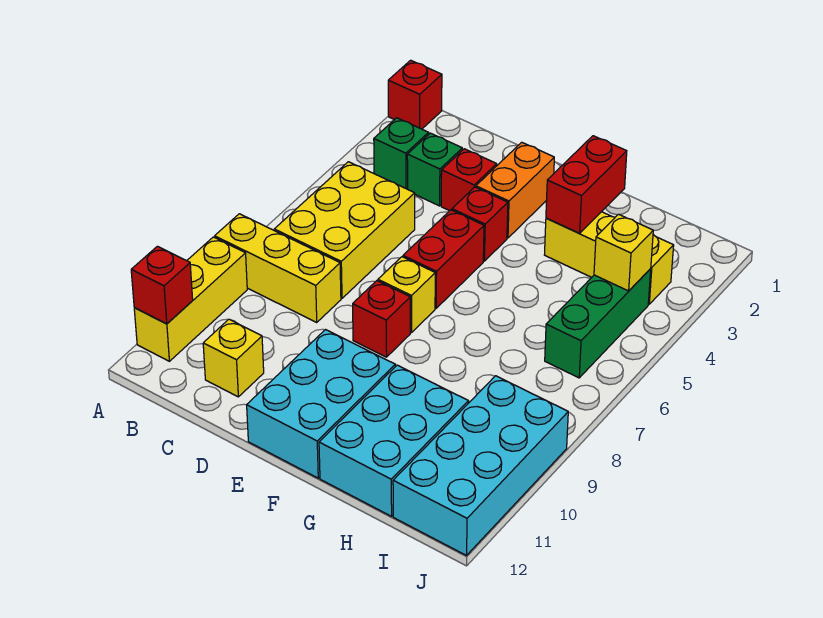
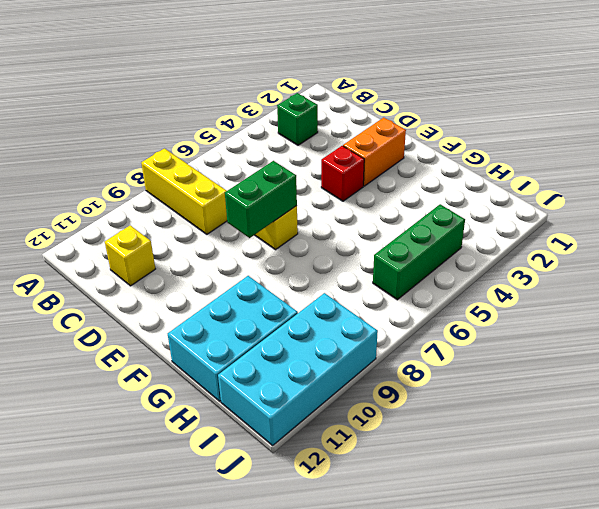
green 1x2 brick [225,161,297,238] -> none
none -> red 1x1 brick [388,60,442,129]
none -> yellow 1x3 brick [134,237,247,361]
none -> yellow 2x3 brick [274,162,415,298]

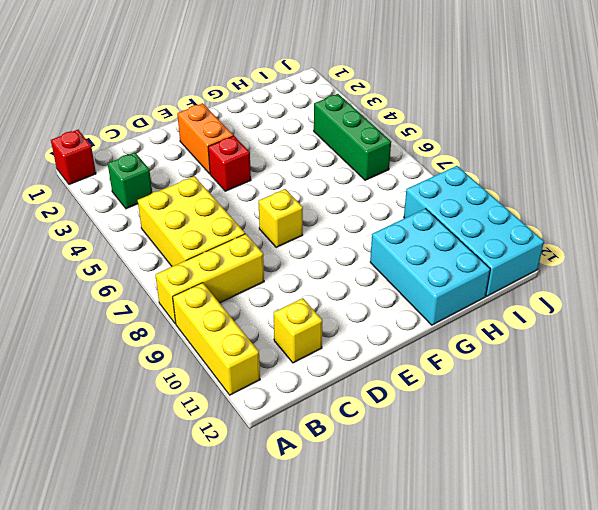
none -> green 1x1 brick [407,133,462,206]
none -> red 1x1 brick [441,149,497,211]
none -> red 1x2 brick [403,210,484,308]

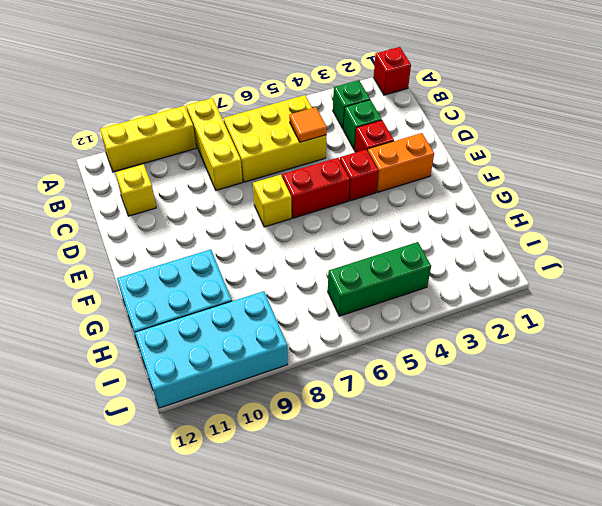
orange 1x1 tile [289,107,327,142] -> none
none -> red 1x1 brick [353,281,410,357]
none -> cyan 2x3 brick [247,330,395,478]
none -> yellow 1x3 brick [544,212,674,304]

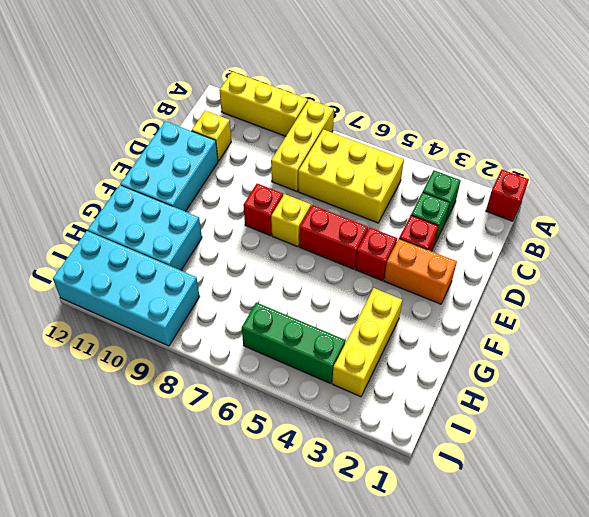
cyan 2x3 brick [120,121,218,212] -> cyan 2x3 brick turned to [247,330,395,478]
none -> red 1x1 brick [131,246,193,324]
none -> red 1x2 brick [546,136,627,233]
none -> yellow 1x1 brick [594,214,653,291]

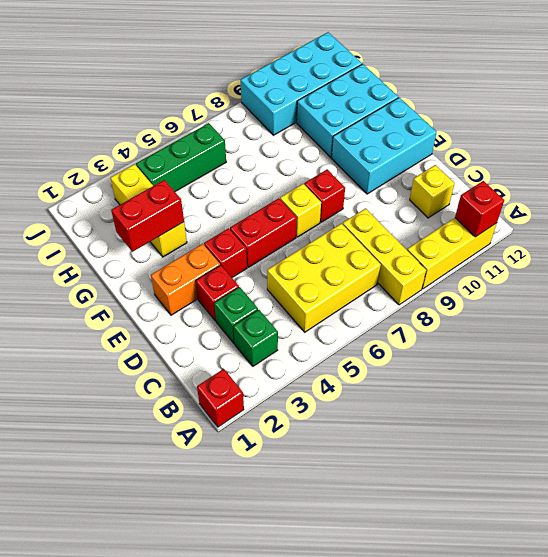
none -> yellow 1x1 brick [594,214,653,291]

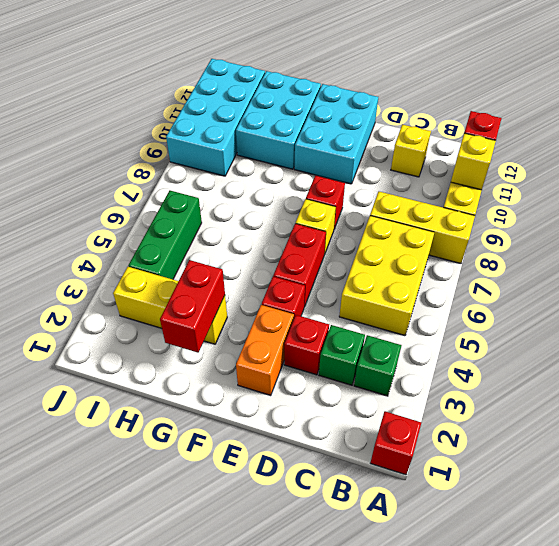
yellow 1x1 brick [451,133,496,190] -> yellow 1x1 brick moved to [594,214,653,291]

